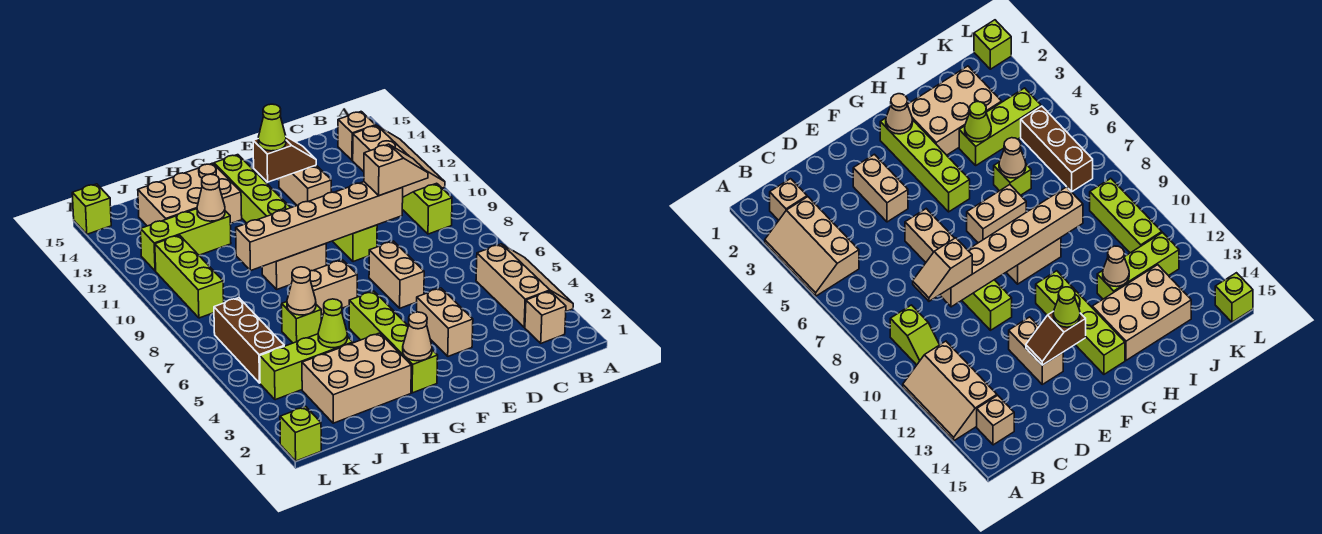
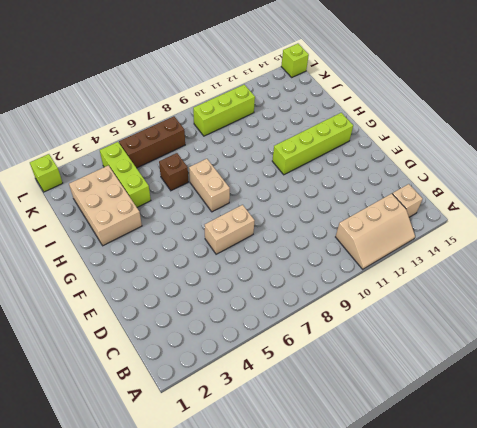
brown 1x1 brick [159,153,188,191] -> lime 1x1 brick [282,302,321,343]
none -> tan 2x3 slope [476,244,573,327]
none -> tan 1x1 brick [525,291,566,343]
none -> lime 1x2 slope [402,183,452,234]
none -> tan 1x2 brick [416,288,473,356]

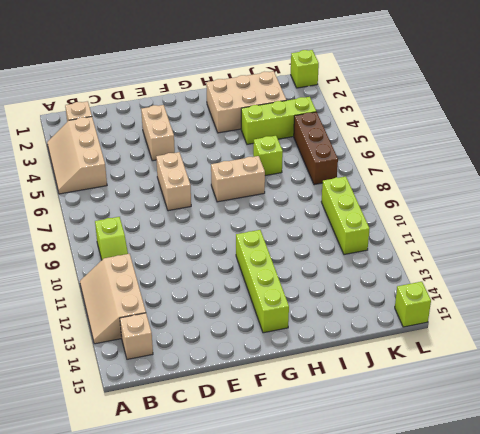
none -> lime 1x2 brick [333,225,377,262]
none -> tan 1x2 brick [279,165,331,205]
none -> lime 1x4 brick [349,291,438,393]
none -> tan 1x2 brick [262,244,326,289]

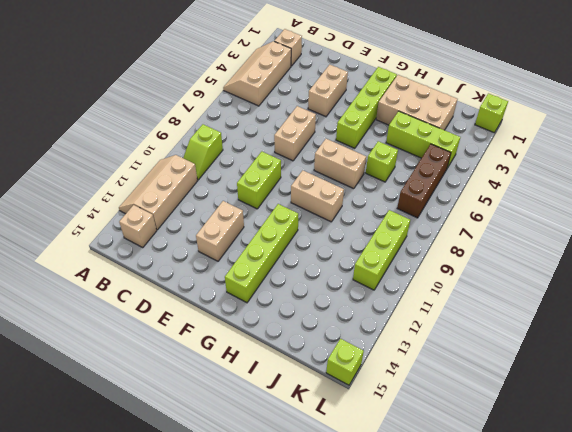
none -> tan 2x3 brick [138,163,242,226]
none -> lime 1x3 brick [141,209,231,271]
none -> tan 1x6 brick [236,182,403,271]
none -> brown 1x2 slope [253,137,316,182]

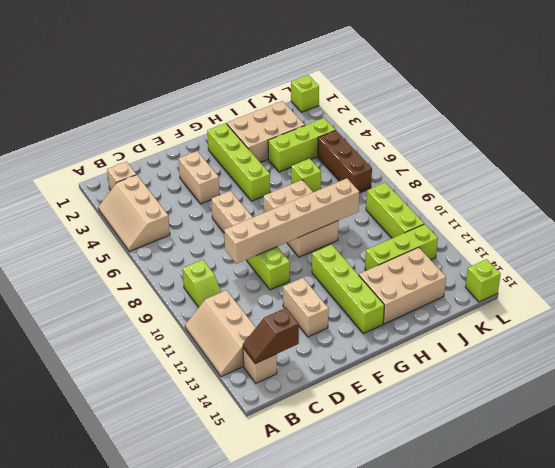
brown 1x2 slope [243,308,299,364] -> brown 1x2 slope moved to [253,137,316,182]
none -> tan 1x1 cone [403,312,432,361]
none -> lime 1x1 cone [318,299,347,348]
none -> tan 1x1 cone [287,267,316,315]
none -> tan 1x1 cone [197,174,225,221]

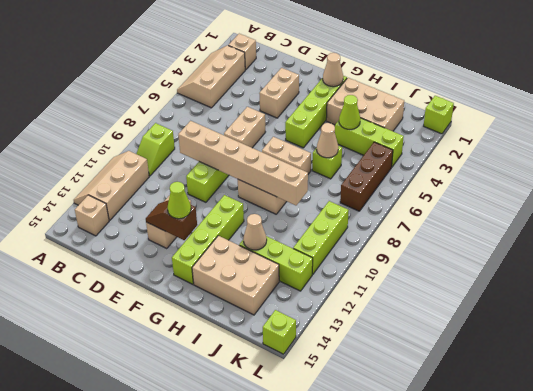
none -> tan 1x2 slope [364,144,428,196]

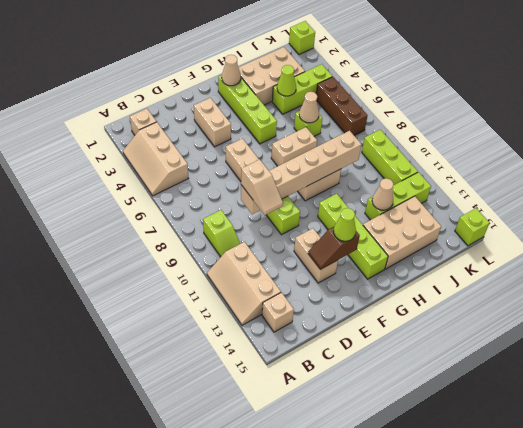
tan 1x2 slope [241,159,283,215] -> tan 1x2 slope turned to [364,144,428,196]

